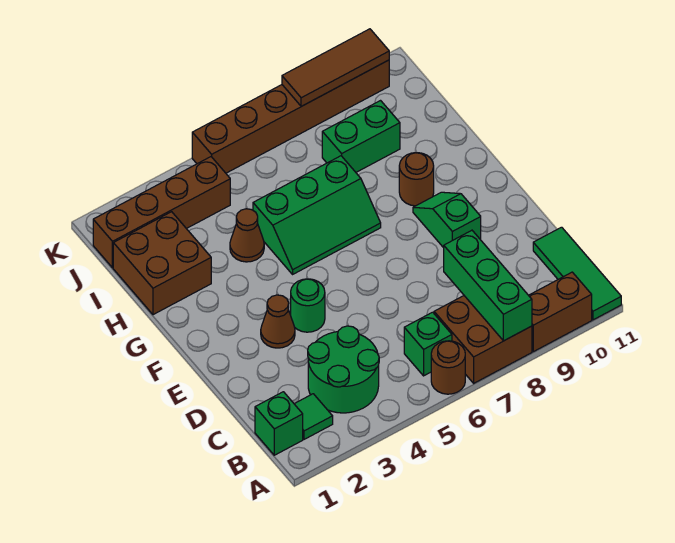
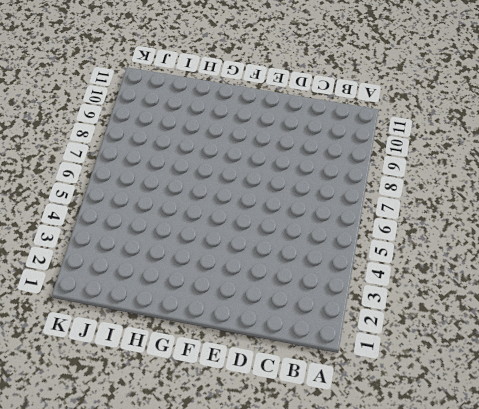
none -> brown 1x1 round brick [431,341,465,394]
none -> brown 2x2 brick [434,296,532,383]
none -> brown 1x2 brick [529,272,592,352]

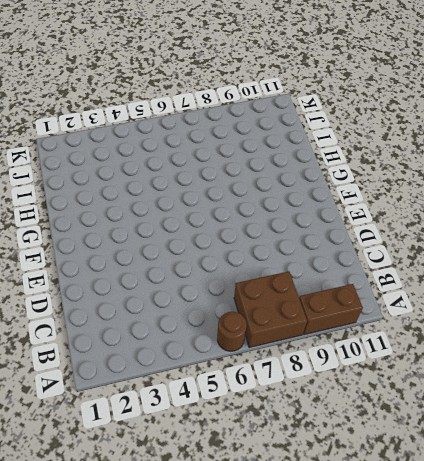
none -> green 1x3 tile [533,227,621,320]
none -> green 1x1 brick [255,392,303,455]
none -> green 1x1 tile [295,394,333,439]

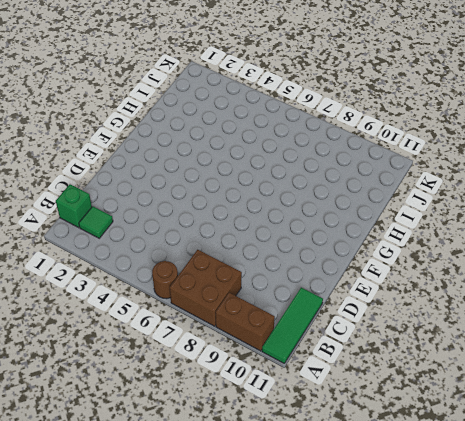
none -> green 2x2 round brick [308,326,379,413]
none -> green 1x1 brick [404,312,452,376]
none -> brown 1x1 cone [261,295,295,348]

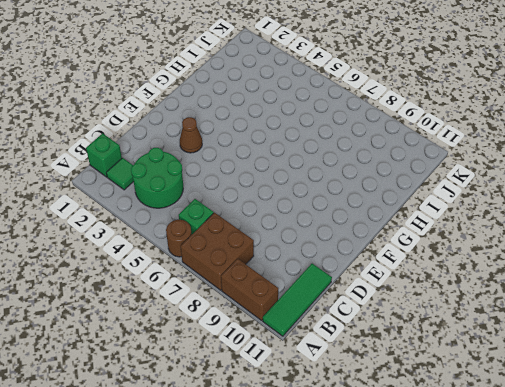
none -> green 1x1 round brick [291,279,325,332]
none -> green 1x2 slope [413,192,481,248]
none -> green 2x3 slope [253,156,381,274]

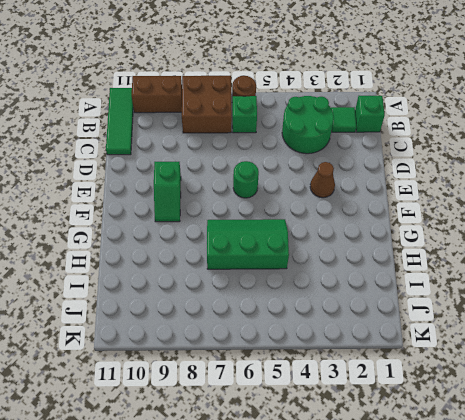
green 1x1 round brick [233,161,259,198] -> green 1x1 round brick moved to [291,279,325,332]
none -> brown 1x1 round brick [399,153,434,206]
none -> brown 2x2 brick [113,212,211,315]
none -> brown 1x1 cone [230,209,264,262]

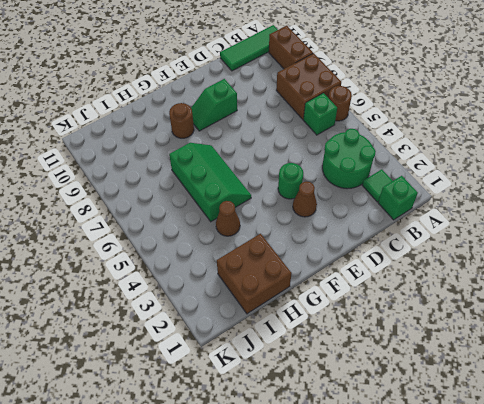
none -> green 1x2 brick [322,101,400,172]
none -> brown 1x4 brick [93,157,230,268]
none -> brown 1x6 brick [192,60,389,173]

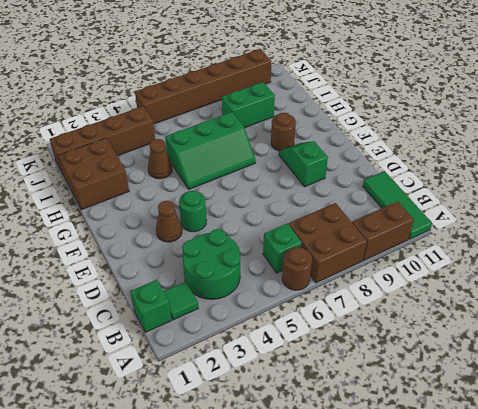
none -> green 1x3 brick [444,230,532,341]
none -> brown 1x3 tile [282,29,389,106]

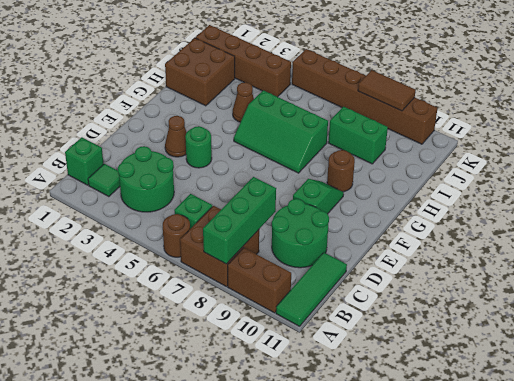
green 2x2 round brick [272,199,329,268] -> none
brown 1x2 tile [358,70,416,111] -> brown 1x3 tile [282,29,389,106]

